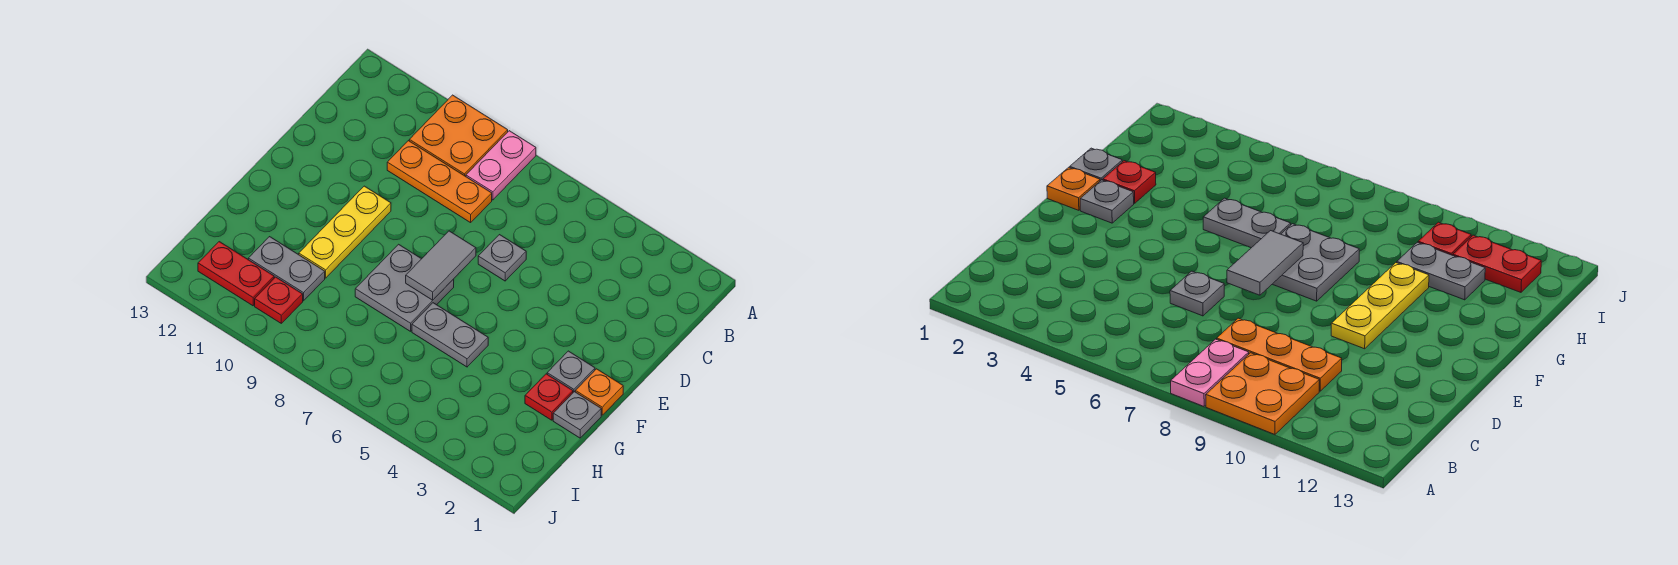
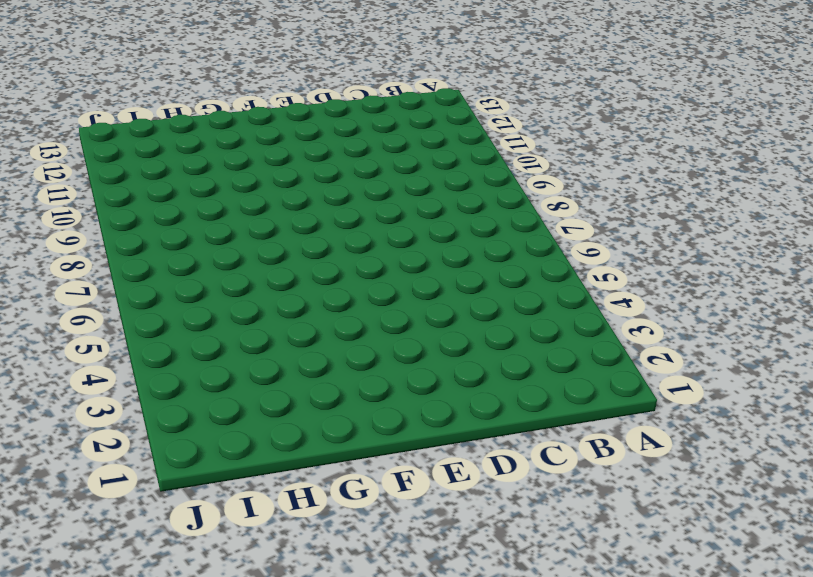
none -> pink 1x2 plate [466,131,536,200]
none -> orange 2x2 plate [409,95,508,176]
none -> orange 1x3 plate [387,141,492,223]

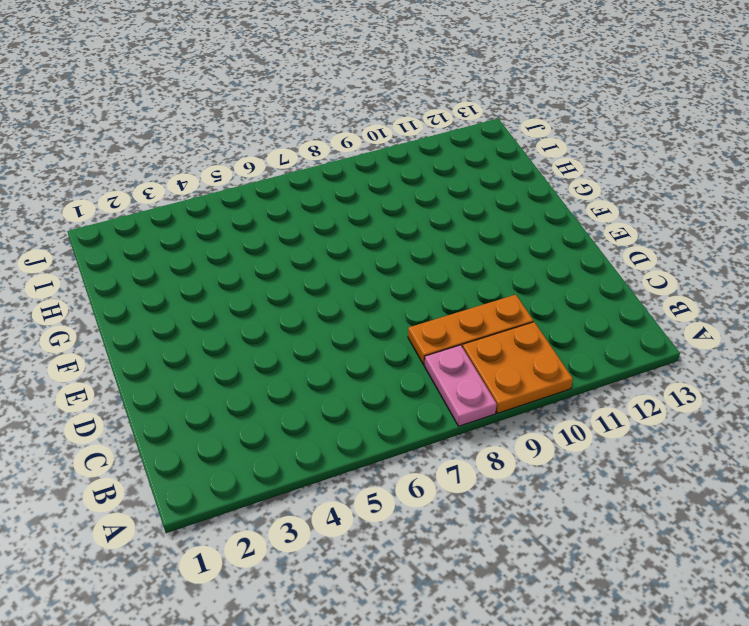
none -> grey 1x1 plate [478,235,526,281]
none -> yellow 1x3 plate [299,186,391,278]
none -> orange 1x1 plate [575,369,623,415]

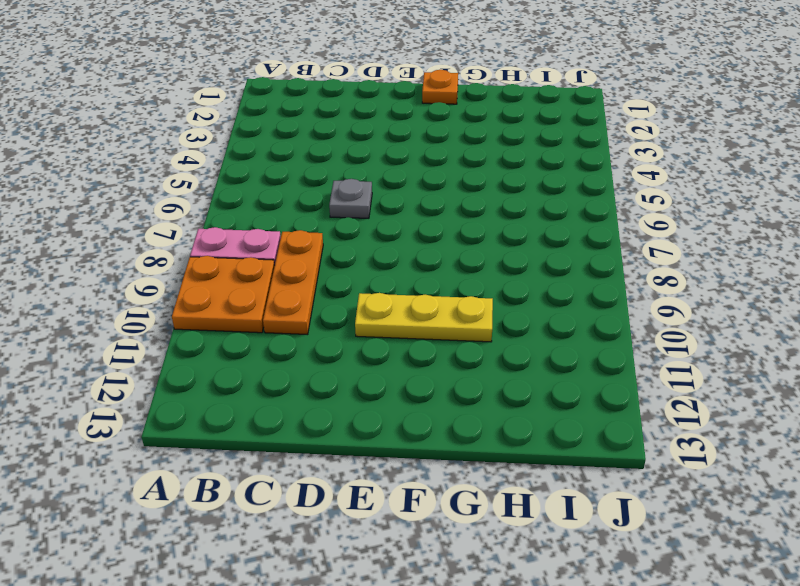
none -> grey 1x1 plate [547,351,595,392]
none -> grey 2x2 plate [355,244,454,331]
none -> grey 1x1 plate [553,392,601,438]

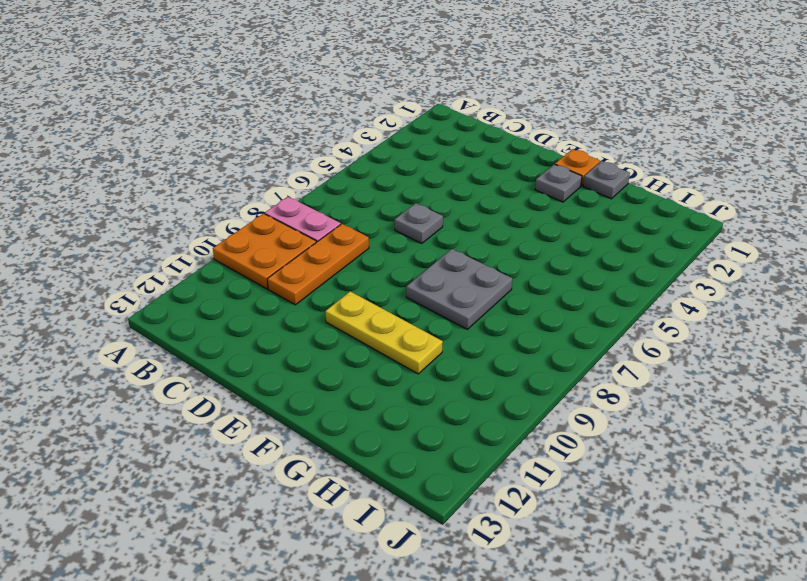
none -> red 1x1 plate [525,374,573,420]
none -> grey 1x2 plate [412,303,488,367]
none -> grey 1x2 plate [248,237,325,301]

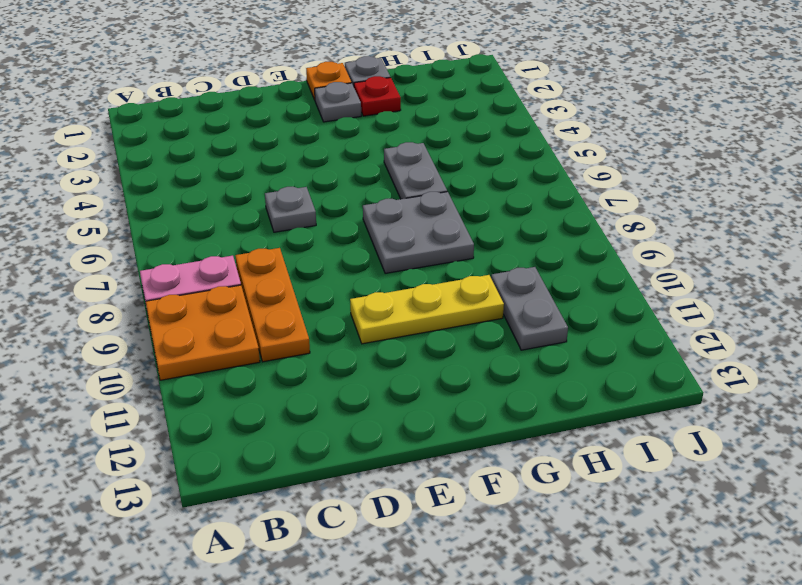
none -> red 1x1 plate [255,277,303,323]
none -> red 1x2 plate [198,242,274,306]
none -> grey 1x2 tile [406,231,476,300]

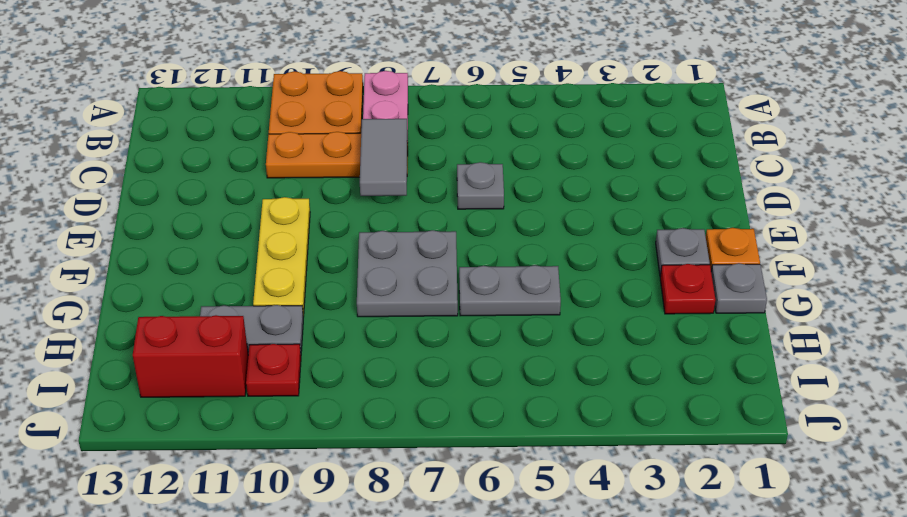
grey 1x2 tile [360,119,407,196] -> grey 1x2 tile moved to [406,231,476,300]
red 1x2 brick [133,315,248,397] -> red 1x2 plate [198,242,274,306]

